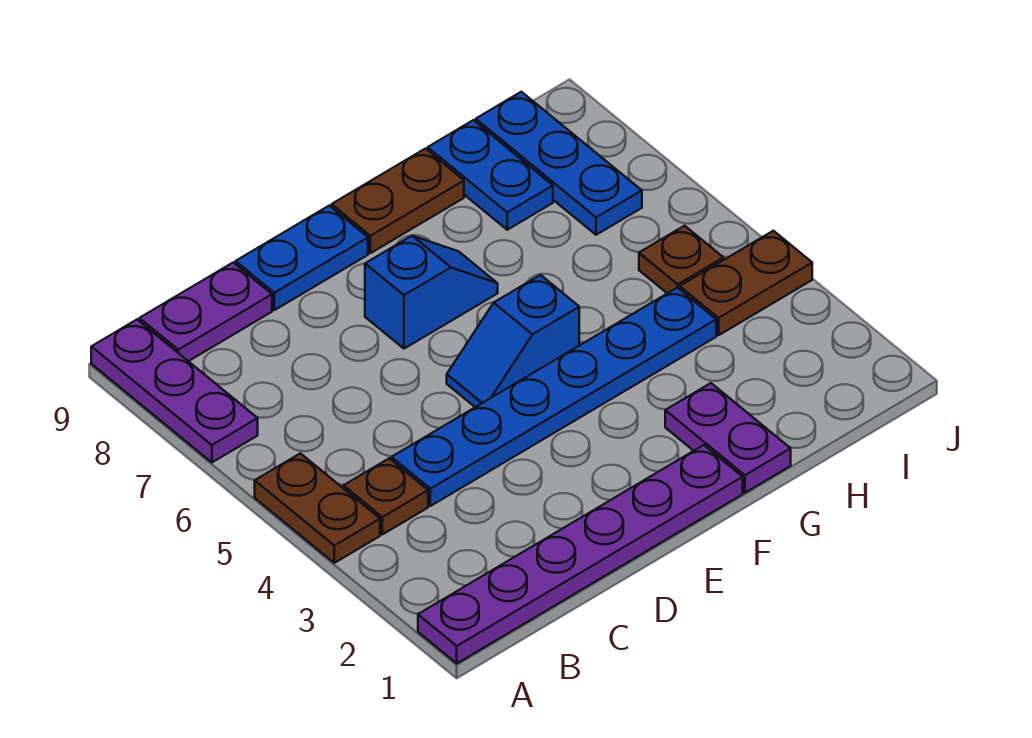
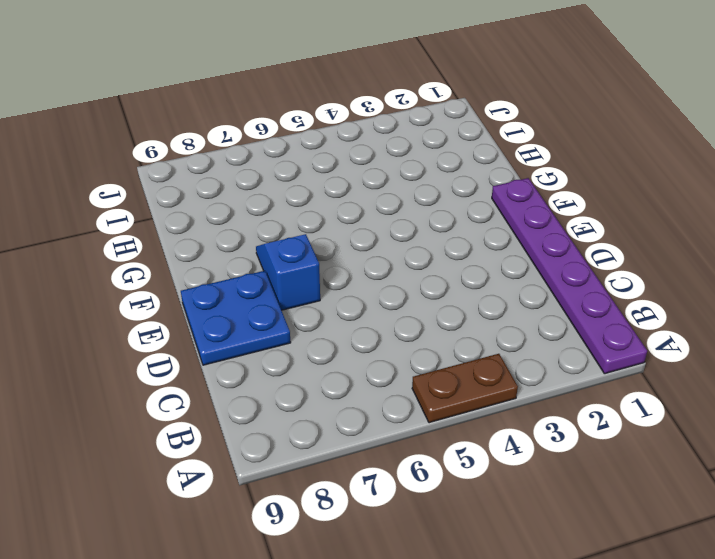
blue 2x2 plate [181,271,291,365] -> blue 1x2 plate [236,206,368,310]
none -> purple 1x3 plate [91,320,258,462]
none -> brown 1x1 plate [344,458,428,534]
none -> purple 1x2 plate [139,263,272,361]

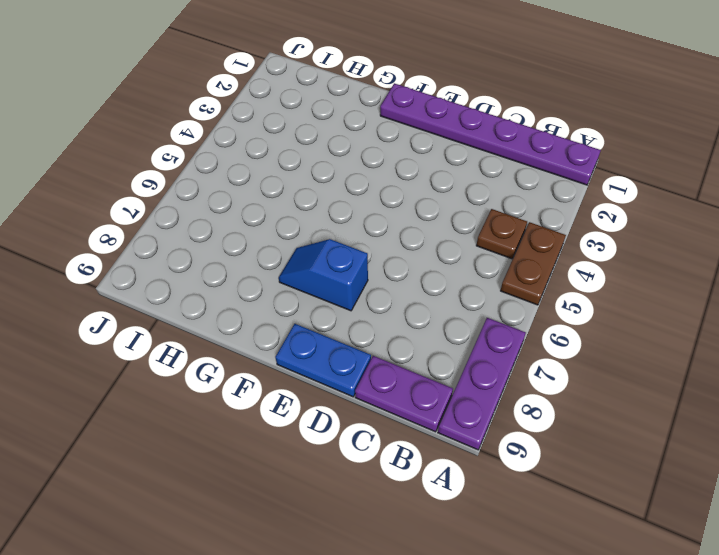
none -> blue 1x6 plate [392,288,716,506]
none -> blue 1x2 slope [447,275,579,407]
none -> brown 1x2 plate [332,149,464,253]

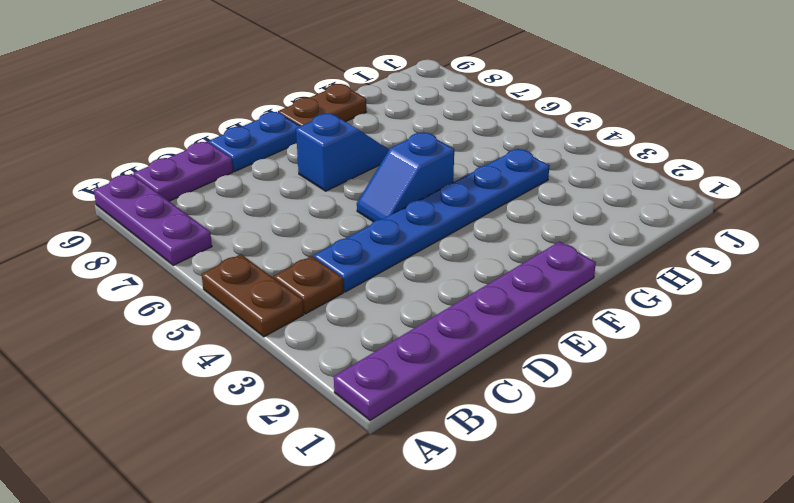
none -> purple 1x2 plate [665,383,791,493]
none -> blue 1x2 plate [428,120,553,230]
none -> brown 1x2 plate [680,231,812,335]

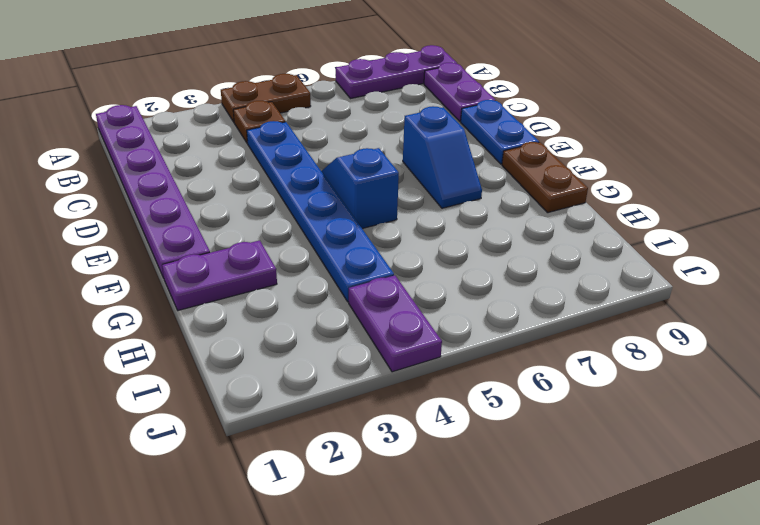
purple 1x2 plate [349,275,442,372] -> brown 1x2 plate [680,231,812,335]
none -> blue 1x2 plate [428,120,553,230]
none -> brown 1x1 plate [639,226,723,293]
none -> blue 1x3 plate [476,92,642,235]

